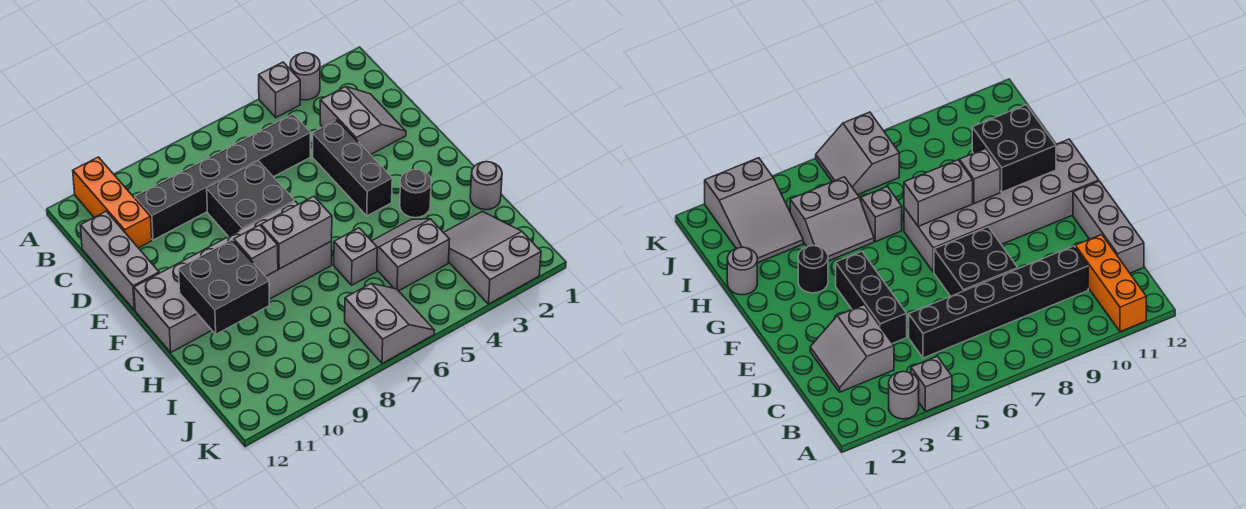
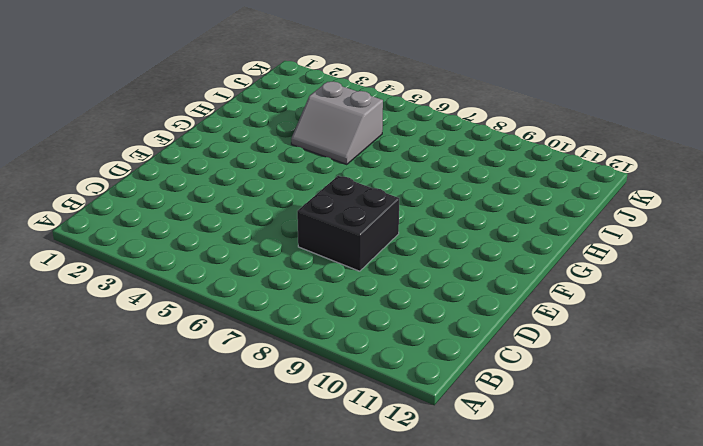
none -> grey 1x1 round brick [290,53,320,100]
none -> grey 1x1 brick [259,62,300,117]
none -> orange 1x3 brick [73,157,152,248]

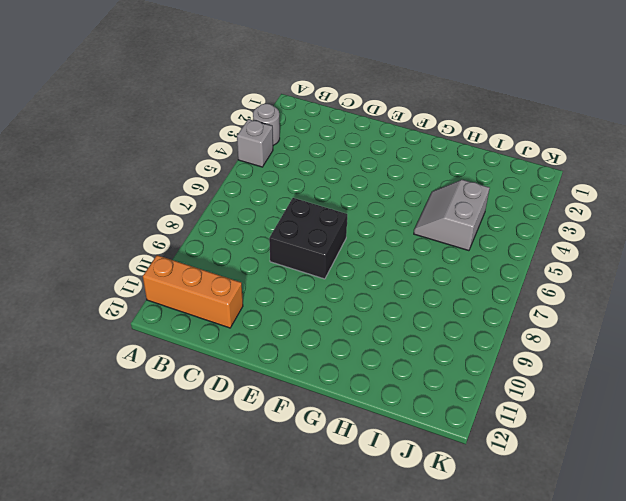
none -> grey 2x2 slope [320,87,406,155]
none -> black 1x6 brick [135,114,310,240]
none -> grey 1x3 brick [80,211,159,310]

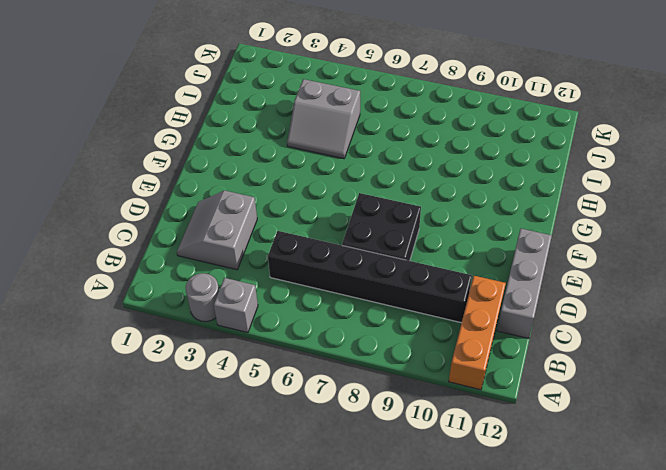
none -> black 1x3 brick [313,120,392,216]
none -> grey 2x6 brick [134,201,332,352]
none -> black 1x1 round brick [400,170,431,218]

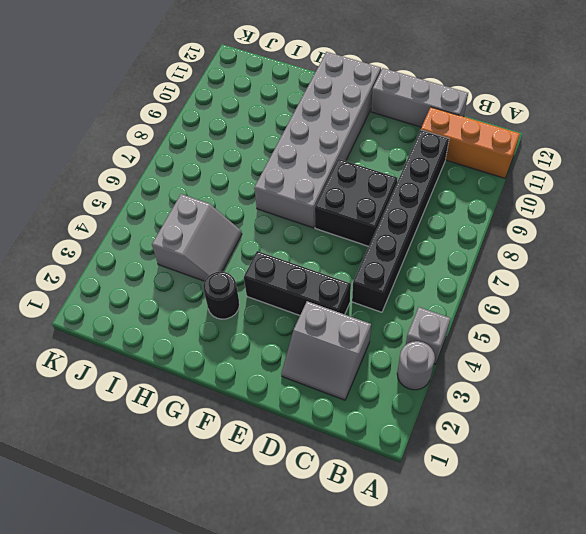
none -> grey 1x1 round brick [470,162,502,210]
none -> grey 1x1 brick [334,228,377,285]
none -> grey 2x3 slope [444,211,541,304]

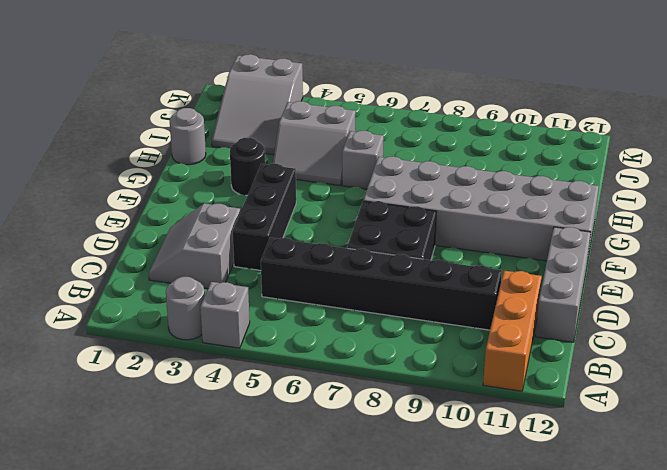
none -> grey 2x2 slope [345,283,435,363]
none -> grey 1x2 brick [261,196,332,269]
none -> grey 1x1 brick [234,225,278,276]

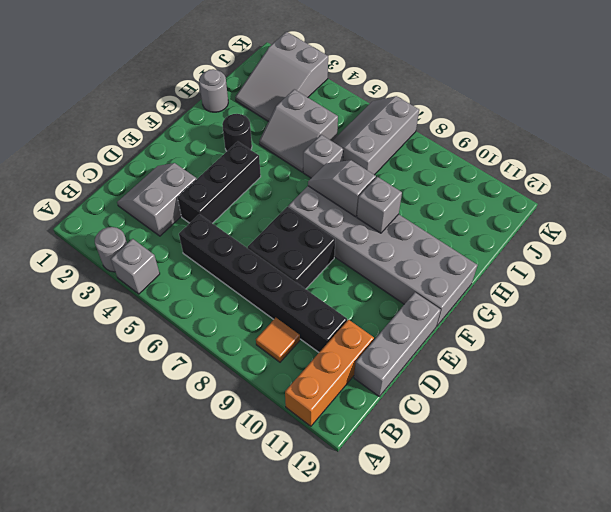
orange 1x1 tile [256,318,300,362] -> none
grey 1x2 slope [308,160,376,217] -> grey 1x2 brick [261,196,332,269]
grey 2x3 slope [332,96,419,175] -> grey 2x2 slope [345,283,435,363]
none -> black 2x2 brick [179,240,269,334]

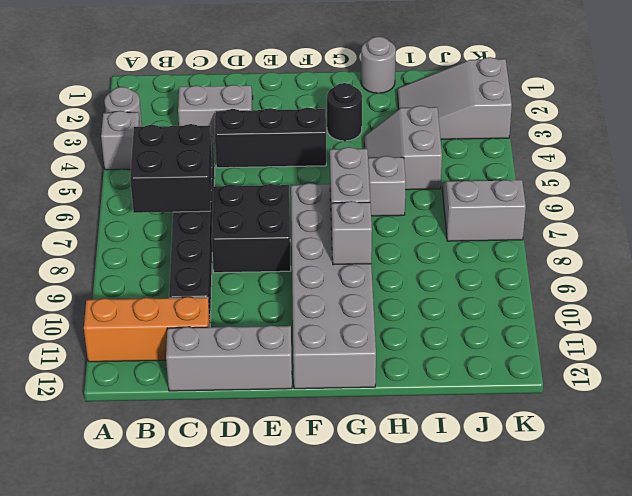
black 2x2 brick [130,124,212,213] -> black 2x2 brick moved to [179,240,269,334]

